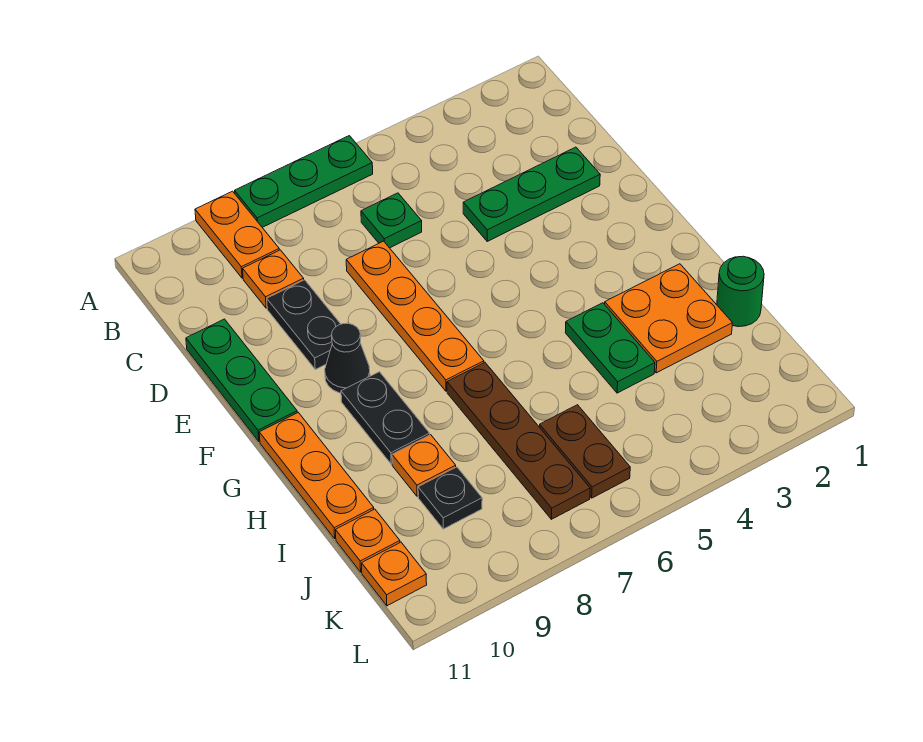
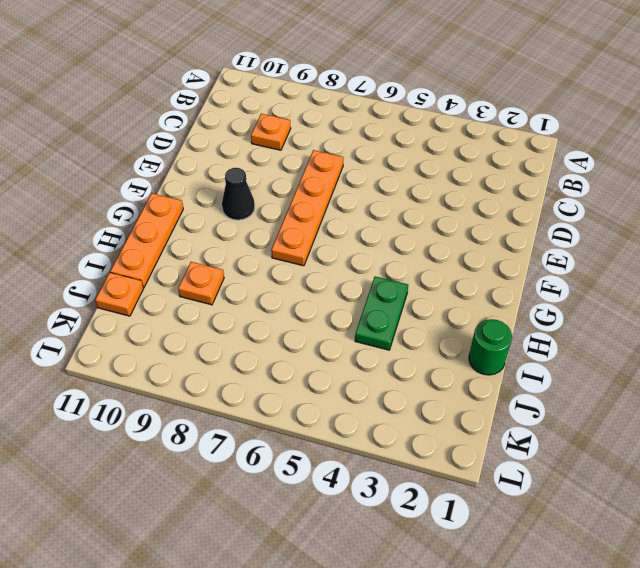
none -> green 1x3 plate [235,136,373,227]
none -> orange 1x2 plate [195,191,279,278]
none -> green 1x1 plate [361,193,422,248]

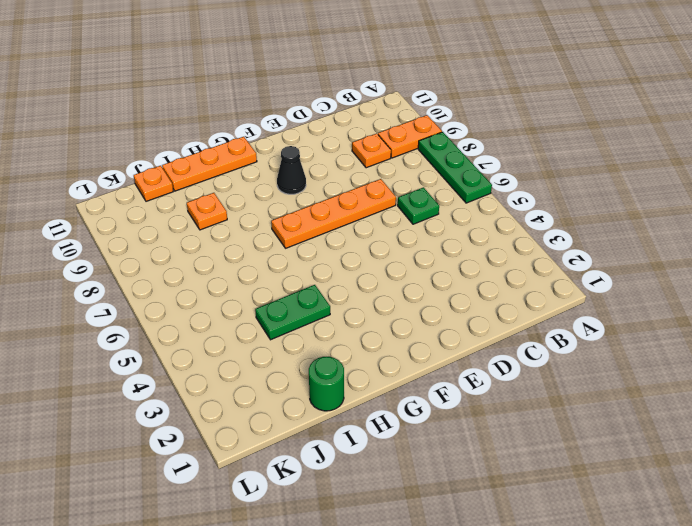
none -> green 1x3 plate [463,147,600,241]
none -> black 1x2 plate [267,280,340,369]
none -> green 1x3 plate [186,319,297,441]

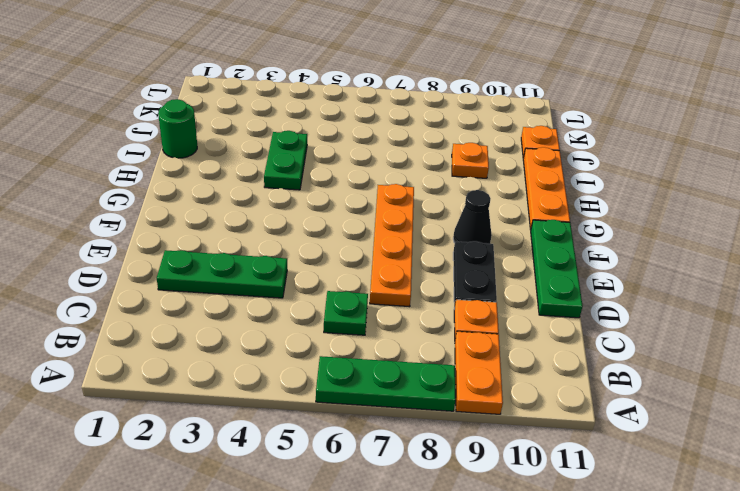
none -> black 1x2 plate [341,372,430,464]
none -> orange 2x2 plate [605,264,732,373]
none -> brown 1x4 plate [447,363,590,519]

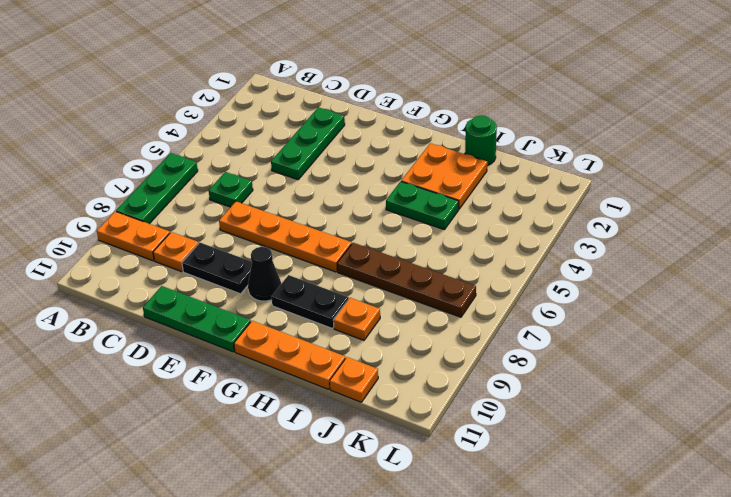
none -> brown 1x2 plate [540,405,630,498]
none -> black 1x1 plate [418,467,482,529]
none -> orange 1x1 plate [362,542,427,606]

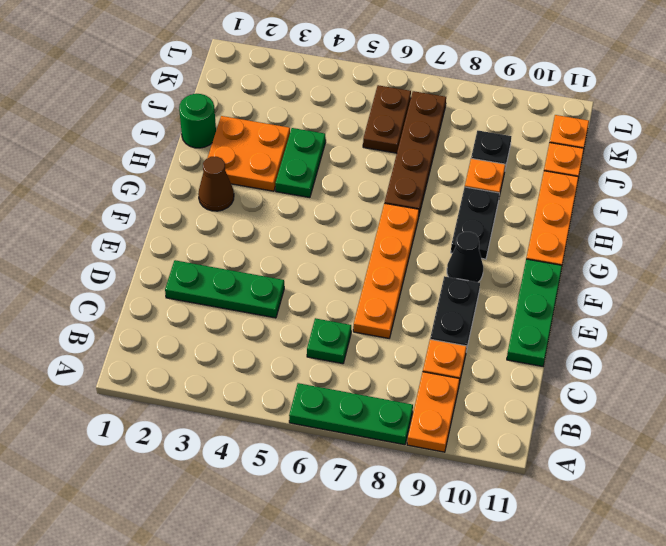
brown 1x1 cone [198,157,234,211] -> none

